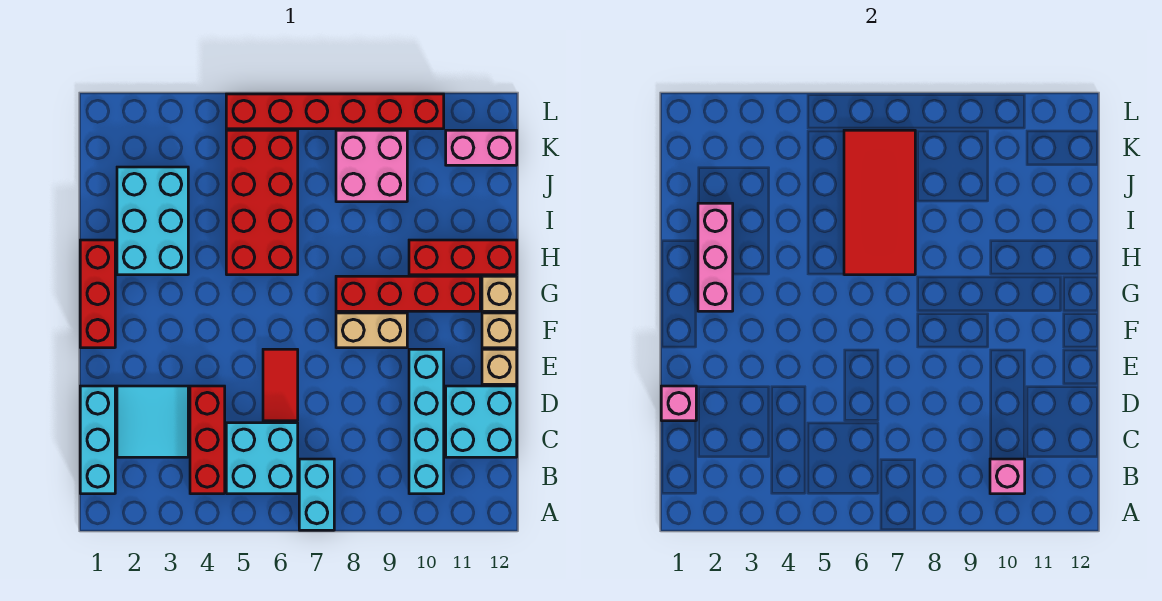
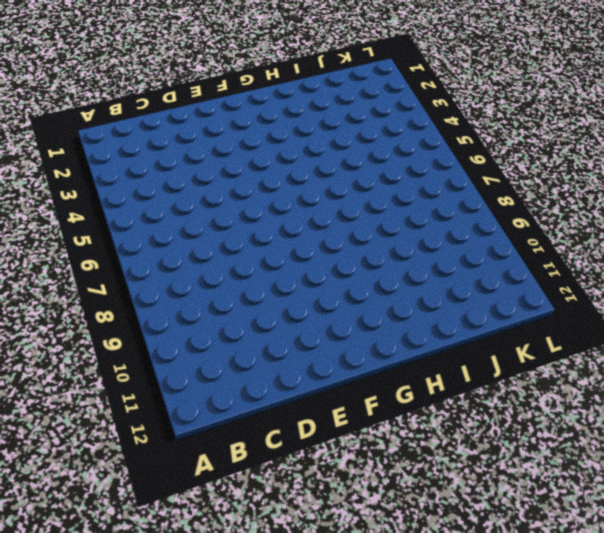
none -> cyan 1x2 brick [299,459,334,530]
none -> cyan 1x3 brick [80,386,115,494]
none -> red 1x3 brick [190,386,225,494]

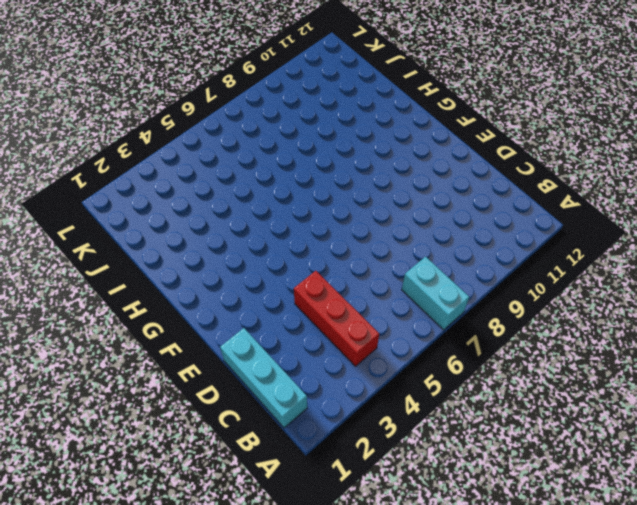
none -> cyan 2x2 brick [226,423,298,494]
none -> cyan 1x4 brick [409,349,444,494]
none -> cyan 2x2 tile [117,386,188,457]

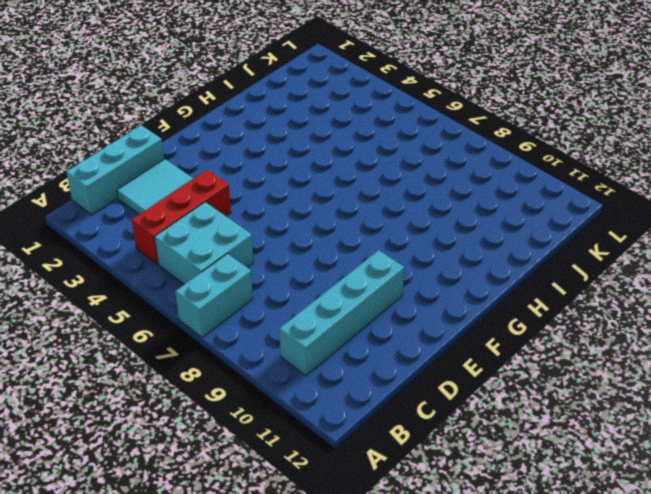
none -> cyan 2x2 brick [446,386,517,457]
none -> red 1x2 tile [263,349,298,421]
none -> tan 1x1 brick [482,349,517,384]

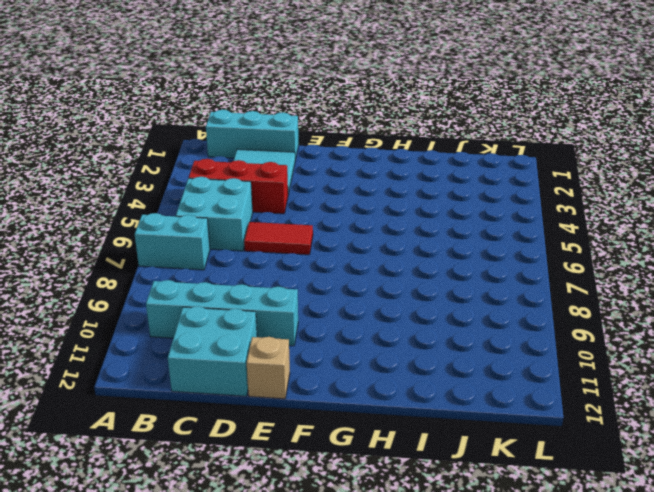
none -> red 1x3 brick [80,240,115,348]
none -> tan 1x2 brick [336,313,407,348]
none -> tan 1x1 brick [482,313,517,348]

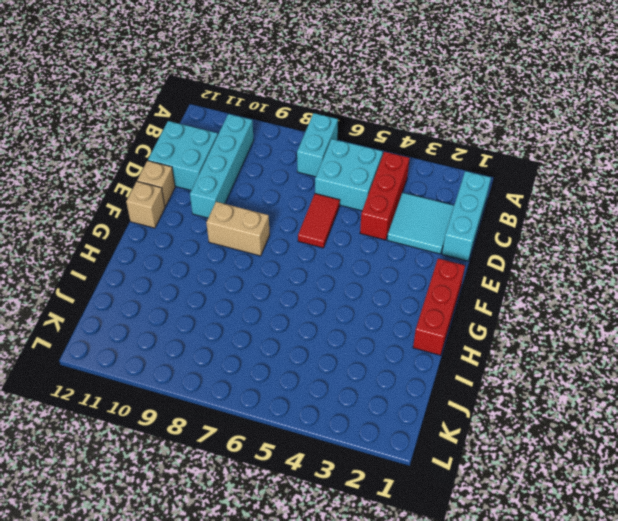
none -> red 1x4 brick [336,276,480,311]
none -> tan 1x1 brick [482,276,517,311]
none -> cyan 2x3 brick [117,167,188,275]

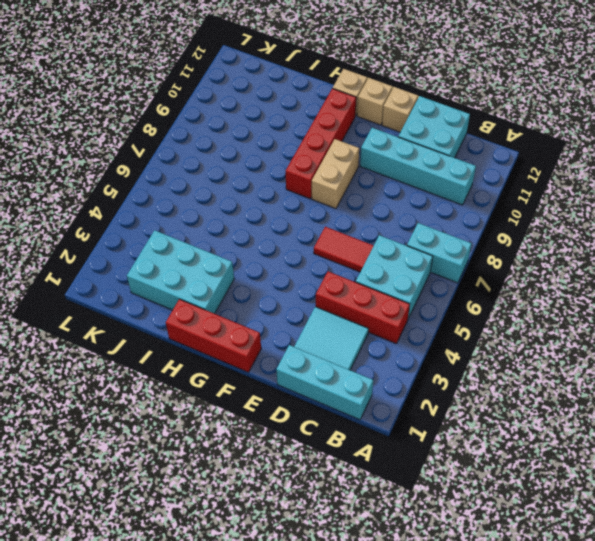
none -> red 2x4 brick [226,130,298,275]
none -> red 1x3 brick [409,240,517,275]
none -> pink 2x2 brick [336,130,407,202]

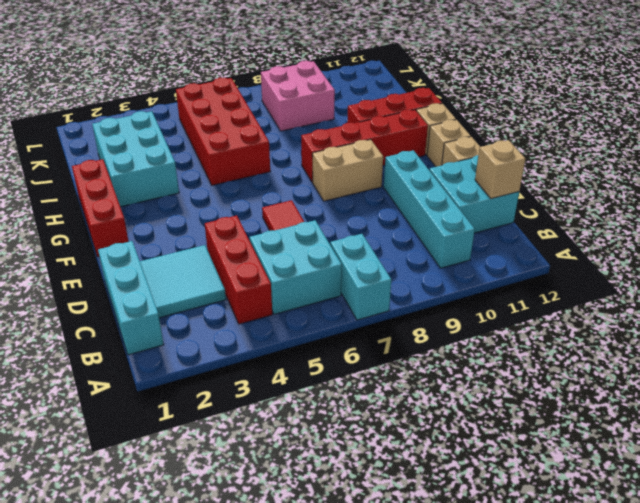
tan 1x1 brick [475,140,525,199] -> none
none -> pink 1x2 brick [446,130,517,165]
none -> red 1x6 brick [226,94,444,129]
none -> pink 1x1 brick [990,459,1025,494]

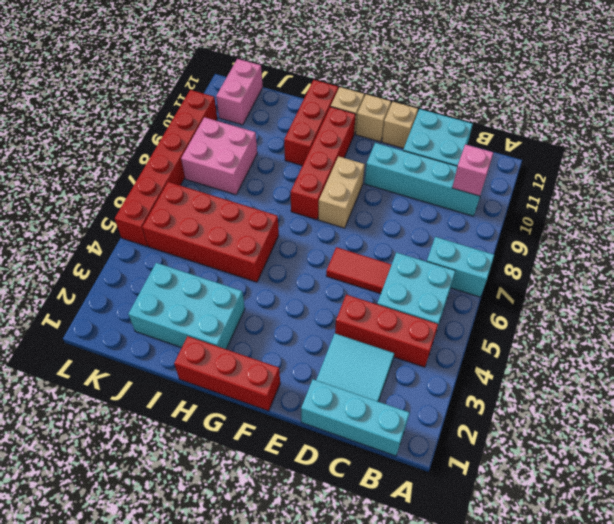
none -> pink 1x1 brick [661,386,696,421]
none -> pink 1x3 brick [698,203,733,311]
none -> red 2x4 tile [844,130,915,275]

